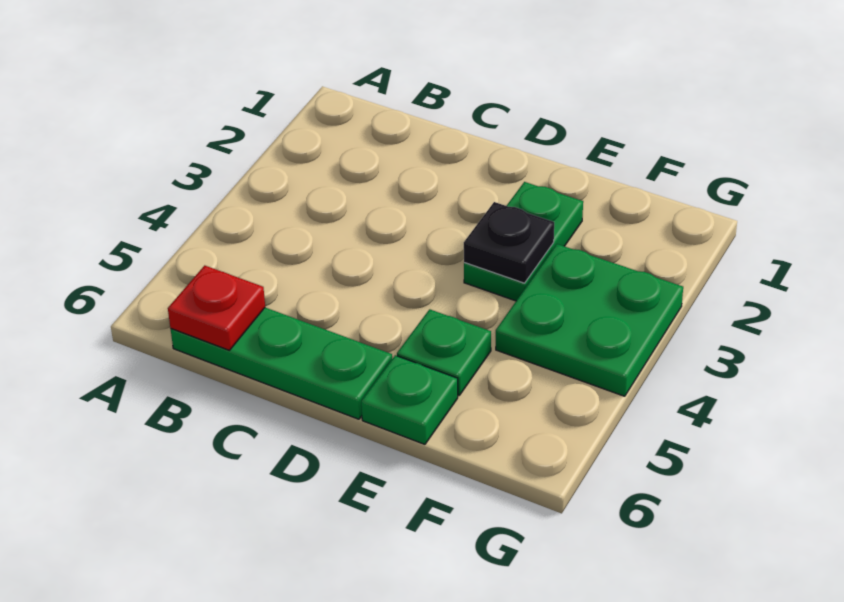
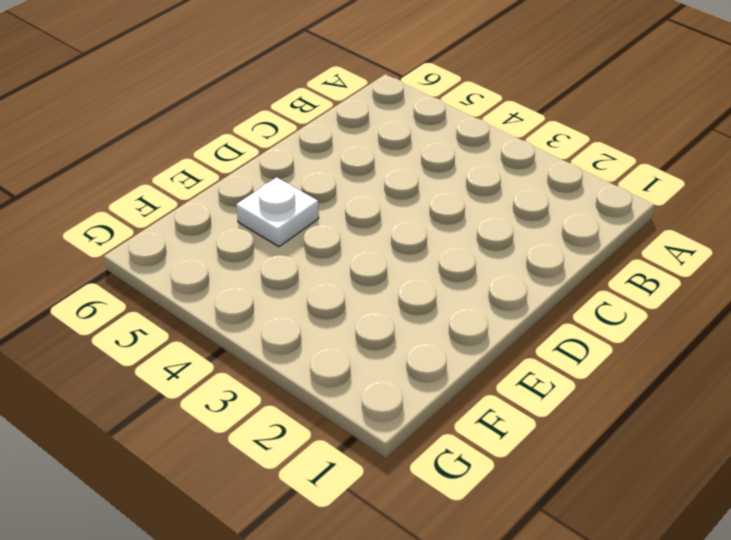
white 1x1 plate [236,177,319,247] -> green 1x1 plate [397,309,491,395]
none -> green 1x3 plate [171,308,392,419]
none -> green 1x2 plate [464,182,583,301]

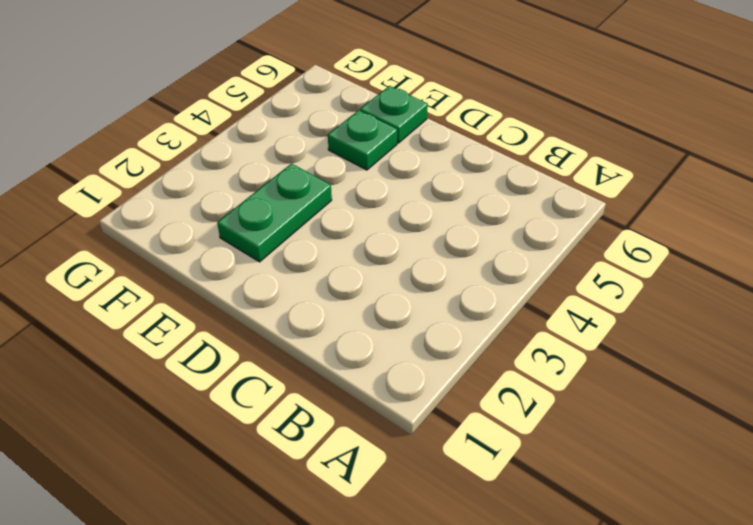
none -> green 1x3 plate [171,308,392,419]
none -> green 2x2 plate [496,244,683,396]

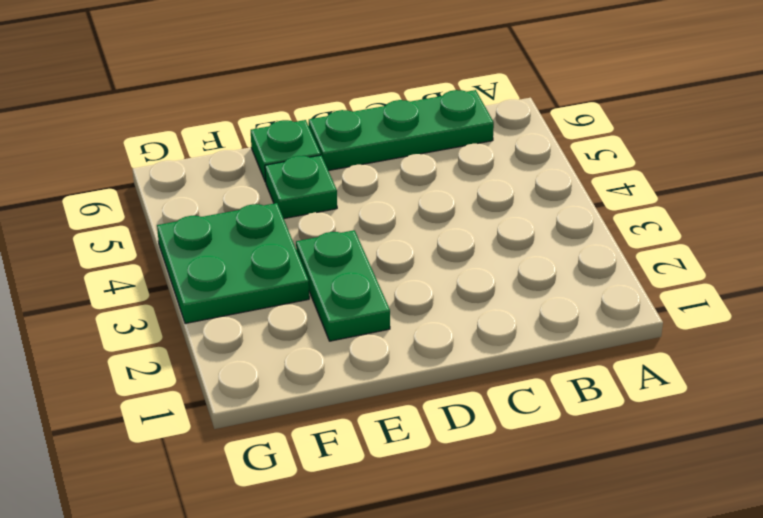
none -> red 1x1 plate [168,266,265,350]
none -> black 1x1 plate [464,202,554,283]

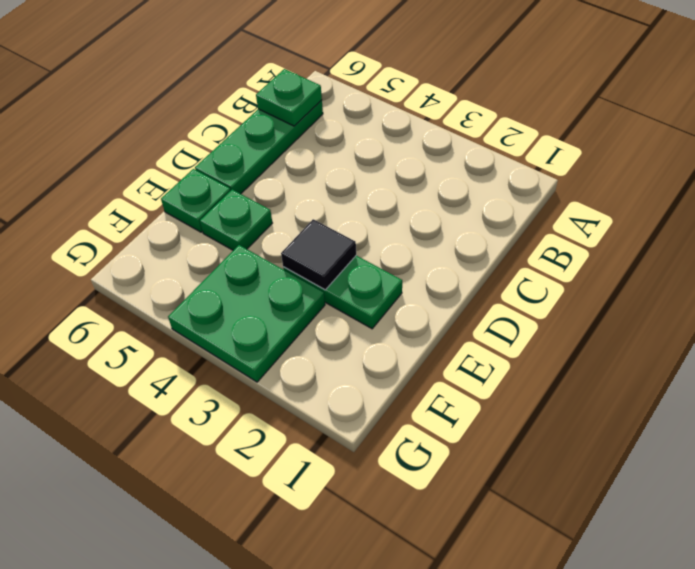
green 1x1 plate [256,69,322,126] -> red 1x1 plate [168,266,265,350]
black 1x1 tile [281,219,356,290] -> black 1x1 plate [464,202,554,283]

